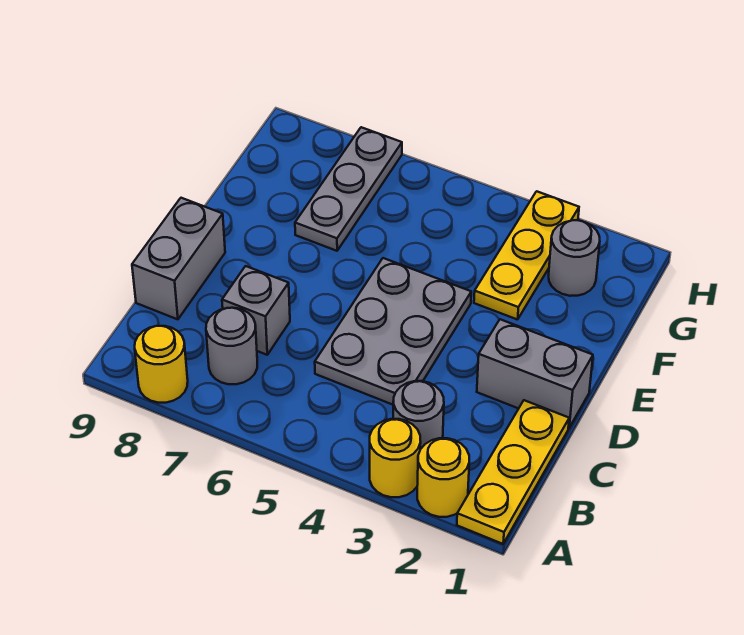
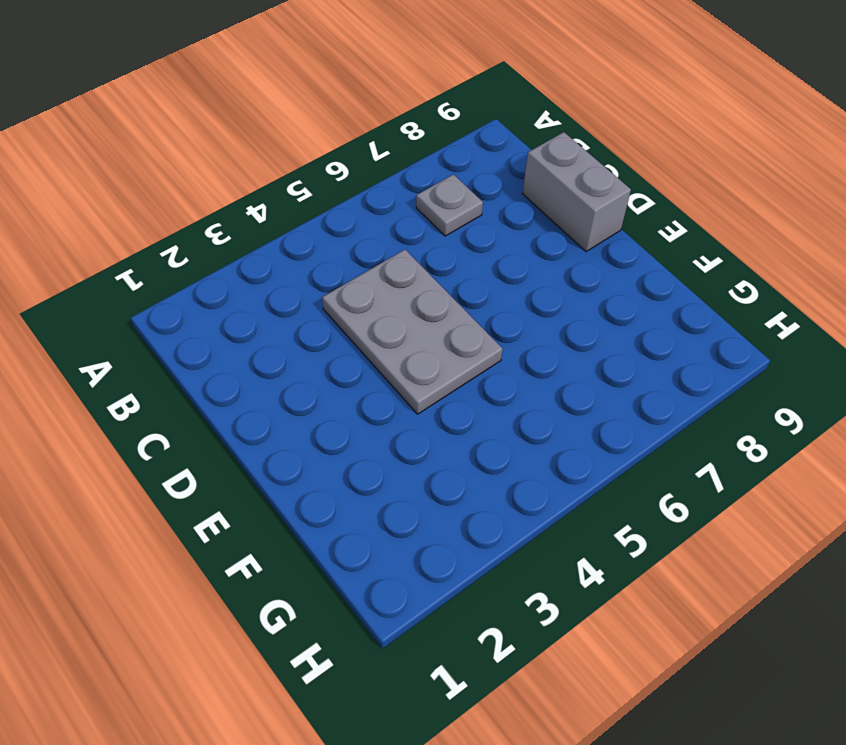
grey 1x1 plate [416,174,483,236] -> grey 1x1 round brick [206,308,257,384]
none -> yellow 1x3 plate [457,400,569,544]
none -> yellow 1x1 round brick [417,438,469,517]
none -> yellow 1x1 round brick [370,419,421,497]

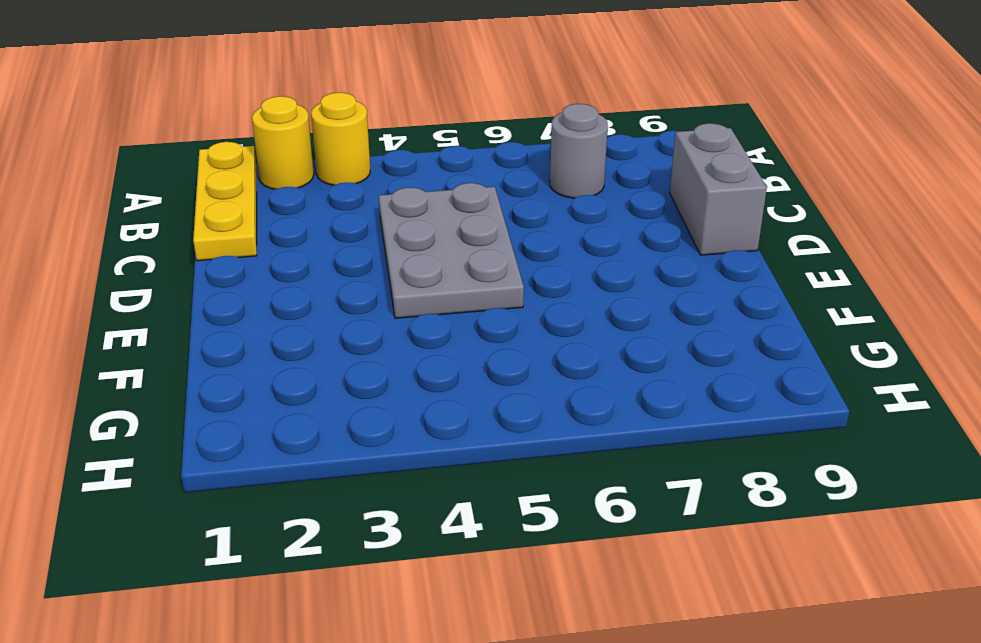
none -> yellow 1x1 round brick [135,326,188,403]
none -> grey 1x1 round brick [393,381,444,449]
none -> grey 1x1 brick [222,266,290,355]

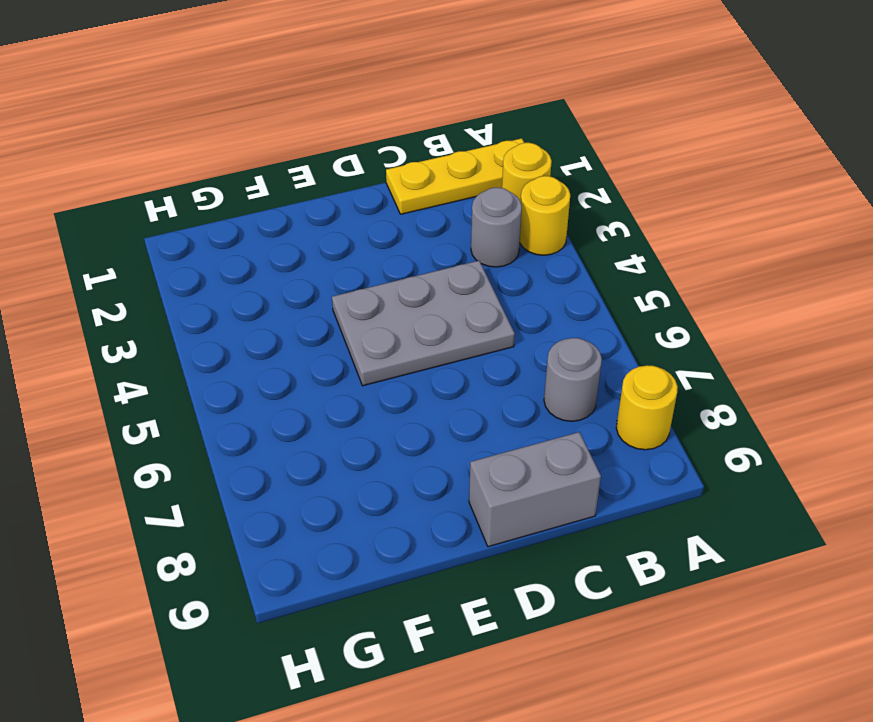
none -> grey 1x1 brick [222,266,290,355]
none -> grey 1x2 brick [477,319,593,428]
none -> yellow 1x3 plate [474,191,579,320]

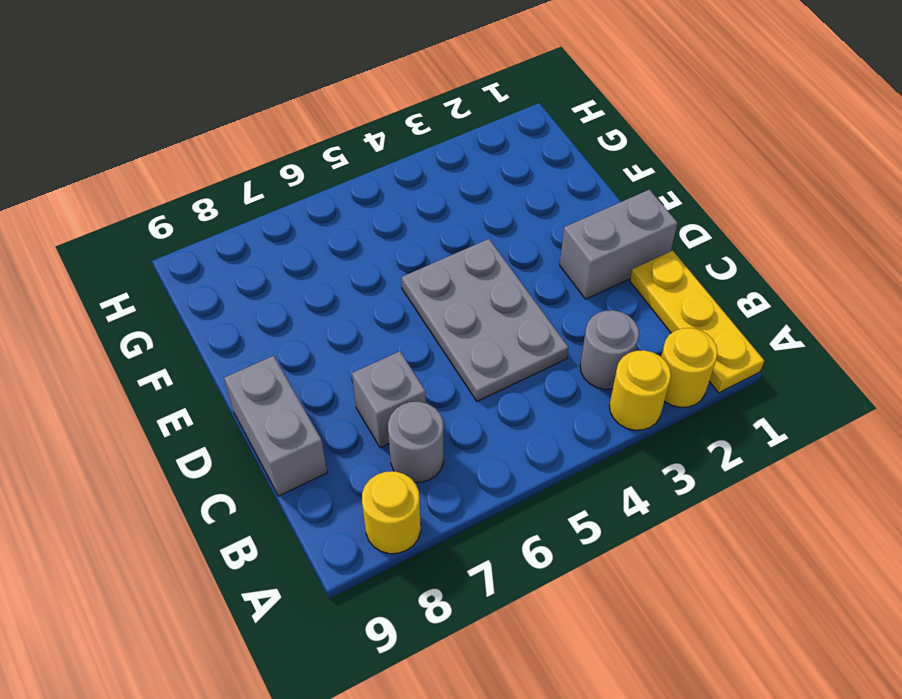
none -> yellow 1x3 plate [474,191,579,320]
none -> grey 1x3 plate [295,127,402,251]
none -> grey 1x1 round brick [549,220,600,296]

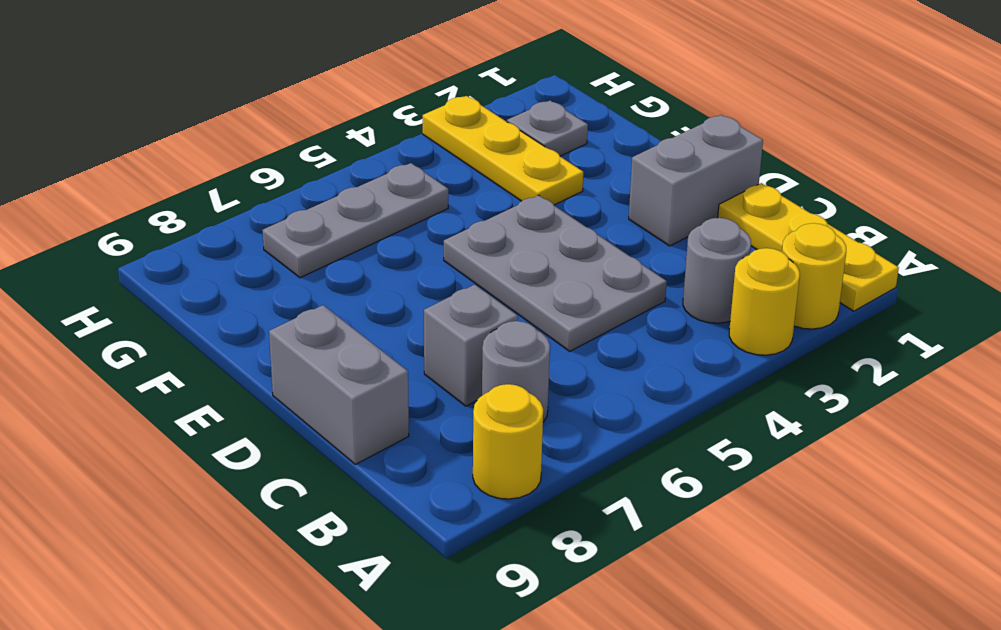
grey 1x1 plate [507,101,588,156] -> grey 1x1 round brick [549,220,600,296]
grey 1x3 plate [263,163,448,278] -> grey 1x3 plate turned to [295,127,402,251]

